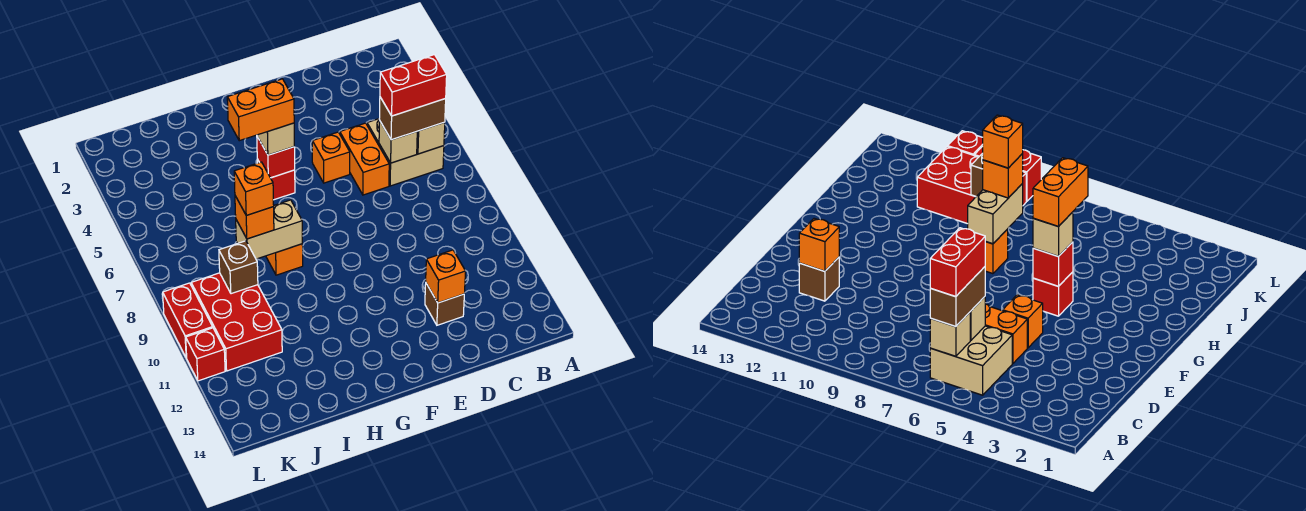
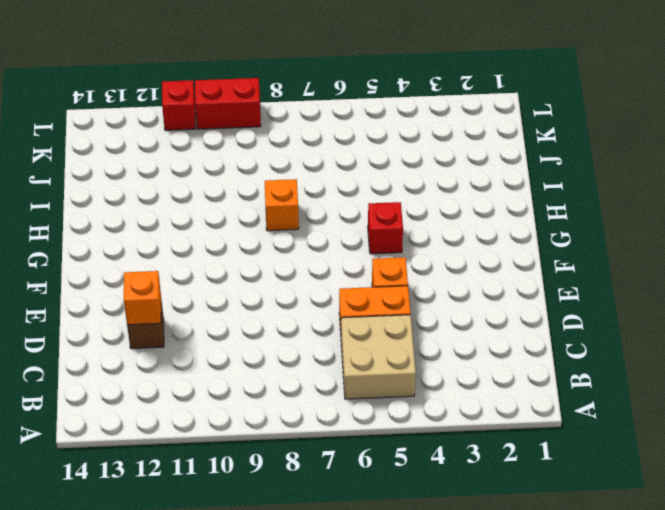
none -> red 2x3 brick [191,273,282,371]
none -> tan 1x1 brick [417,122,445,154]
none -> tan 1x1 brick [379,120,417,163]

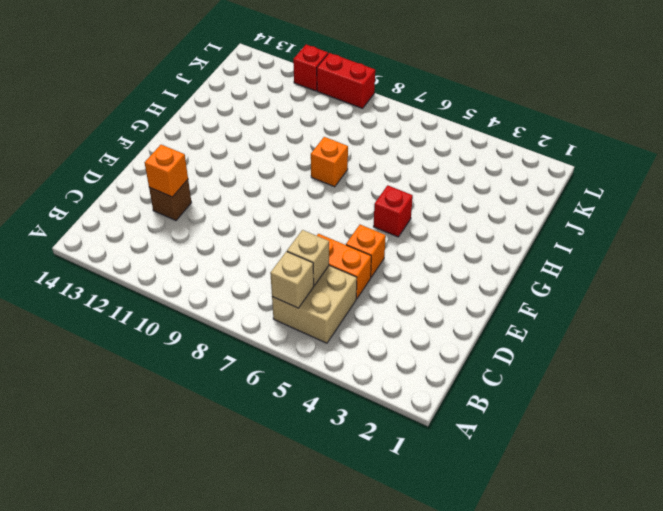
none -> red 2x3 brick [191,273,282,371]
none -> red 1x1 brick [257,137,295,178]
none -> tan 1x2 brick [236,200,302,259]

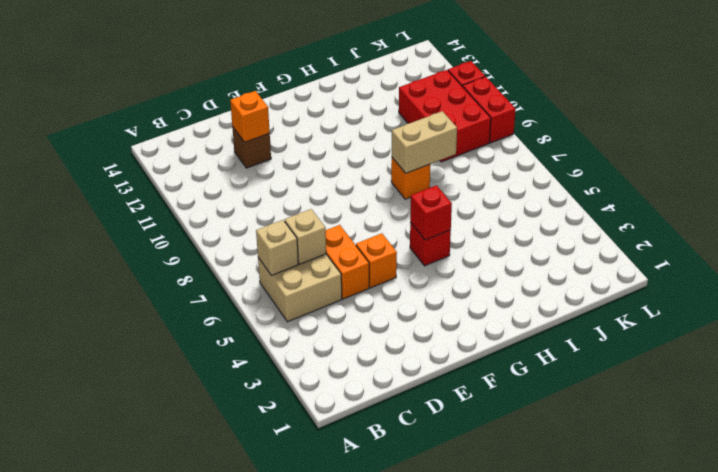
none -> brown 1x1 brick [219,241,258,294]
none -> brown 1x2 brick [379,97,446,140]
none -> tan 1x1 brick [257,123,294,155]

